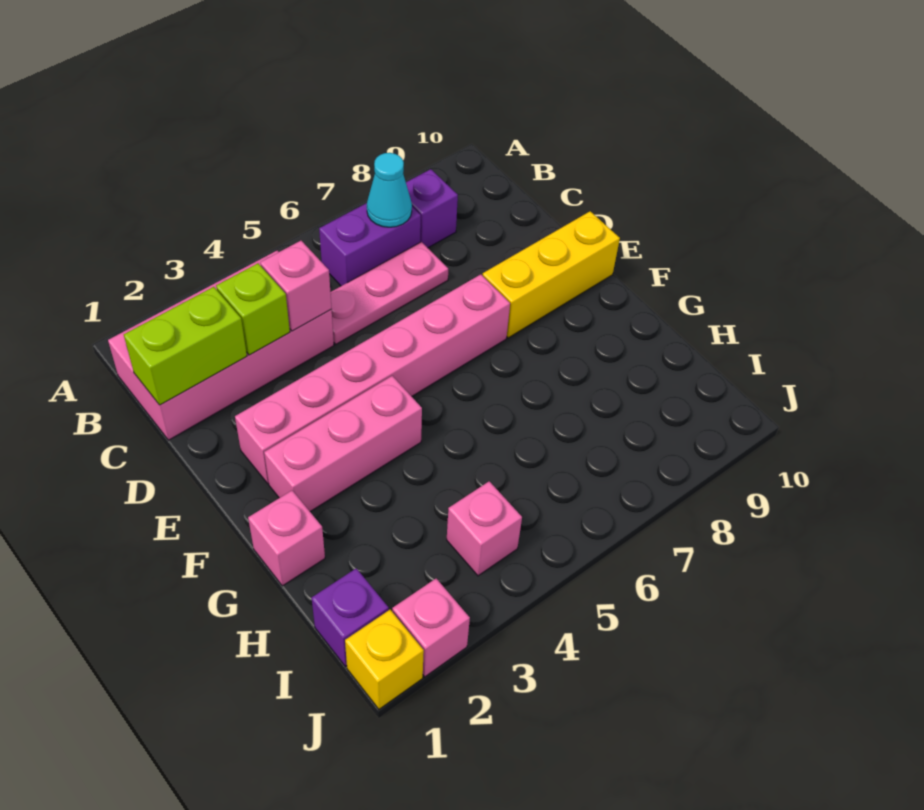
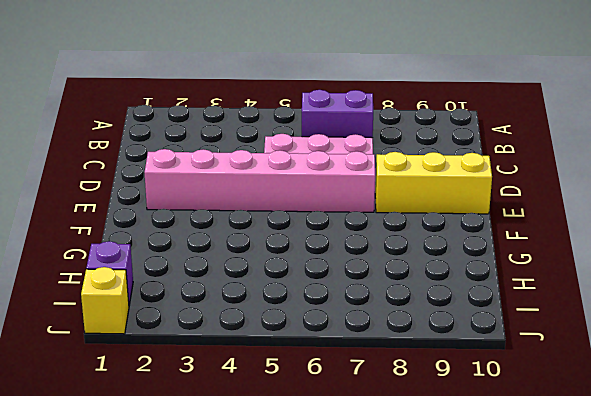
none -> pink 2x4 brick [108,251,334,440]
none -> purple 1x1 brick [406,169,458,248]
none -> pink 1x3 brick [264,376,422,511]

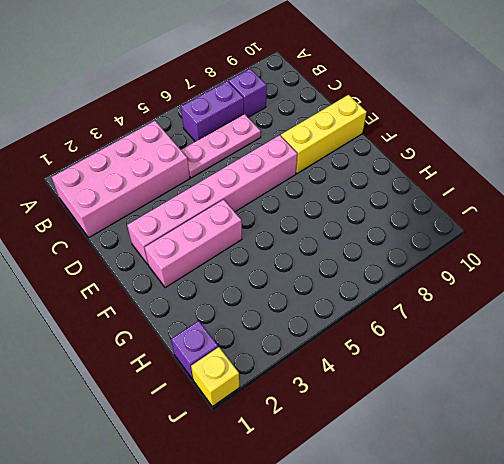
none -> pink 1x1 brick [248,490,325,586]
none -> pink 1x1 brick [447,481,522,576]
none -> pink 1x1 brick [392,579,470,677]

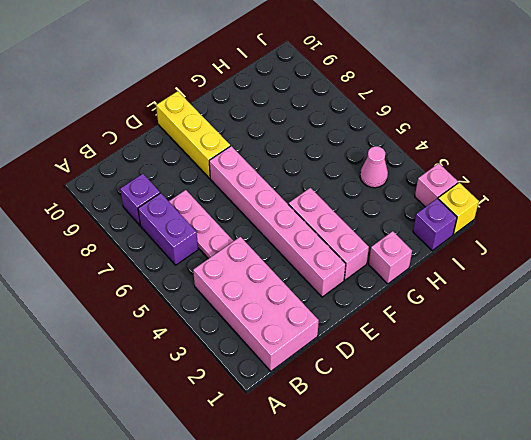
pink 1x1 cone [360,146,388,188] -> pink 1x1 brick [447,481,522,576]
none -> cyan 1x1 cone [367,153,412,227]
none -> lime 1x2 brick [124,287,247,405]
none -> lime 1x1 brick [216,263,290,355]

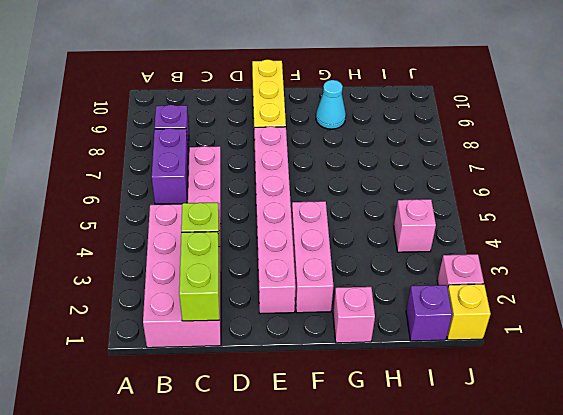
cyan 1x1 cone [316,80,346,129] -> cyan 1x1 cone moved to [367,153,412,227]
none -> pink 1x1 brick [260,241,332,331]

